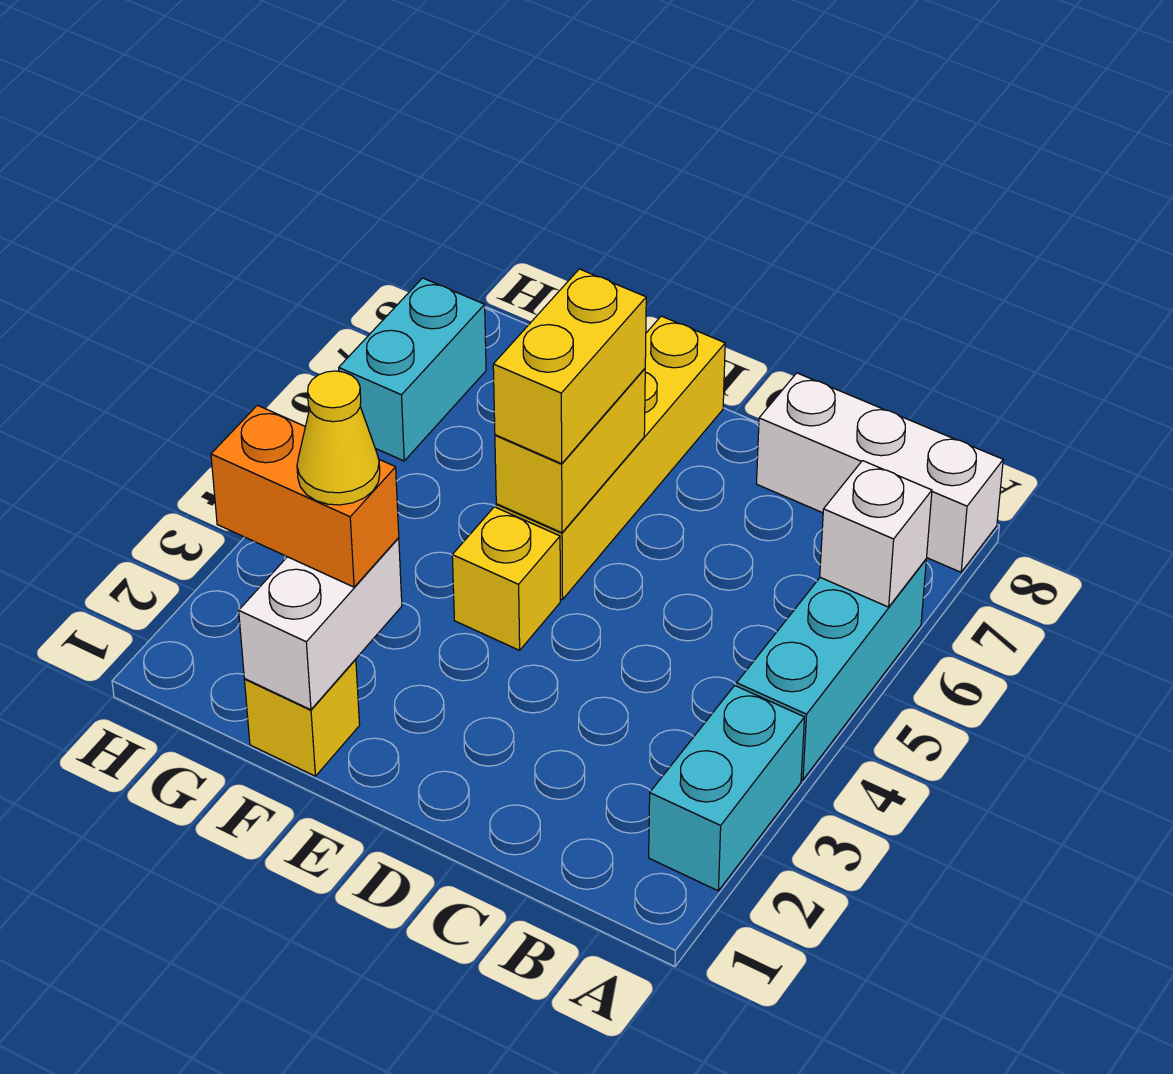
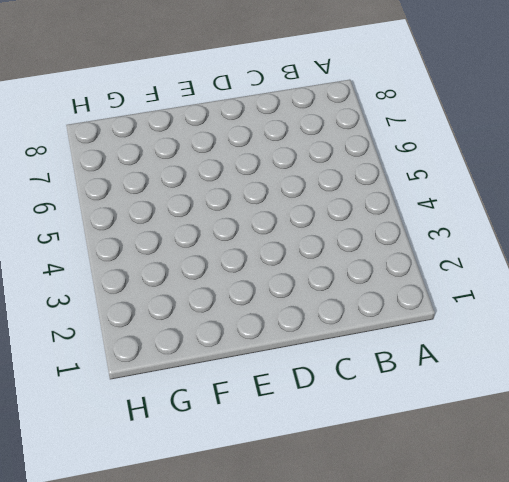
none -> cyan 1x2 brick [649,685,805,891]
none -> cyan 1x3 brick [736,560,926,780]
none -> white 1x3 brick [757,373,1003,572]

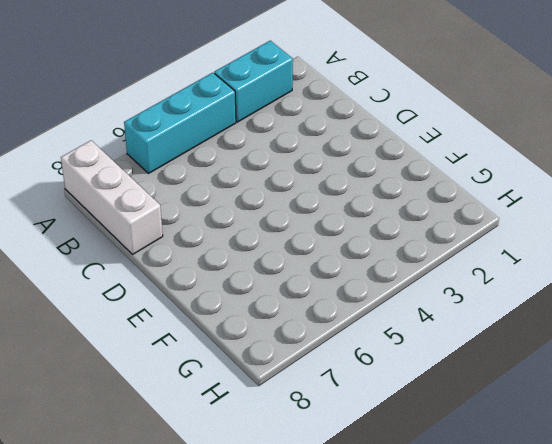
none -> yellow 1x1 brick [452,507,560,650]
none -> yellow 1x4 brick [496,316,725,600]
none -> yellow 1x1 brick [244,659,360,776]

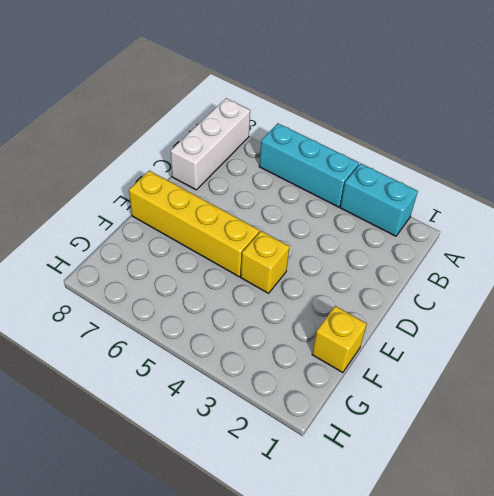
none -> cyan 1x2 brick [339,278,486,461]
none -> white 1x1 brick [820,461,932,607]
none -> yellow 1x2 brick [495,369,645,533]

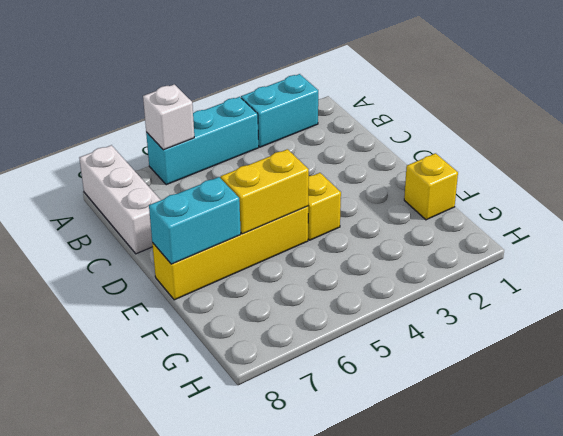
cyan 1x2 brick [149,177,241,264] -> cyan 1x2 brick moved to [339,278,486,461]
none -> white 1x2 brick [239,538,402,710]
none -> yellow 1x2 brick [493,269,646,464]
none -> orange 1x2 brick [211,405,399,587]

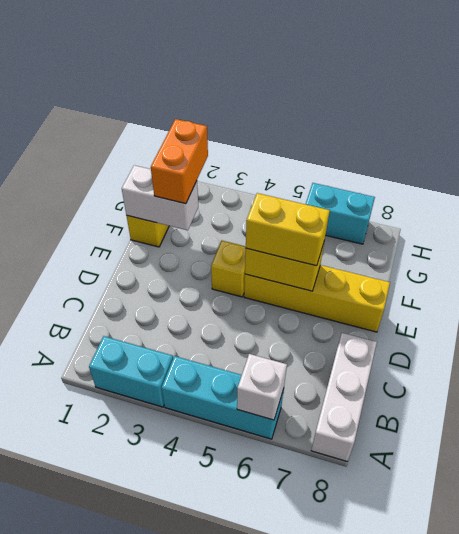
none -> yellow 1x1 cone [297,371,380,505]

